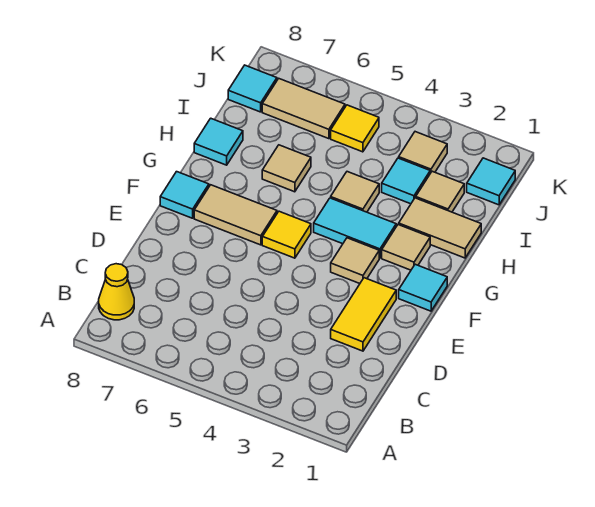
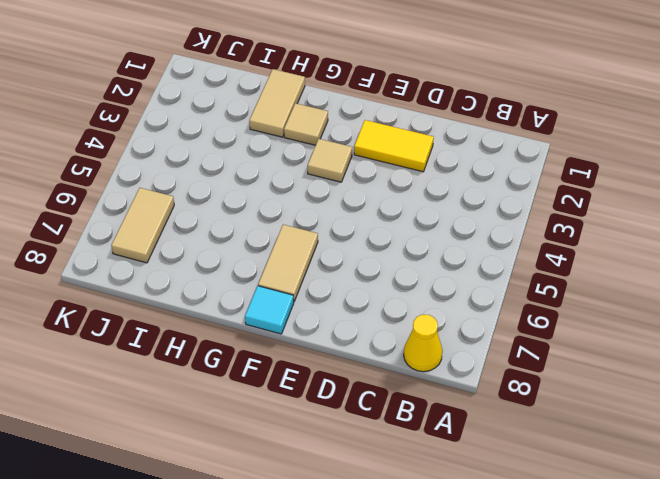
none -> cyan 1x1 tile [399,264,447,311]
none -> yellow 1x1 tile [262,211,311,258]
none -> cyan 1x2 tile [314,198,396,258]

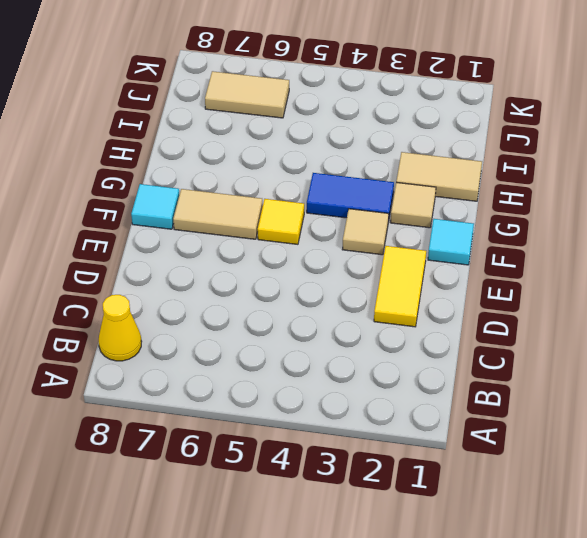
blue 1x2 tile [307,173,394,222] -> cyan 1x2 tile [314,198,396,258]
none -> tan 1x1 tile [331,172,379,212]
none -> tan 1x1 tile [262,145,311,192]
none -> cyan 1x1 tile [194,118,243,165]

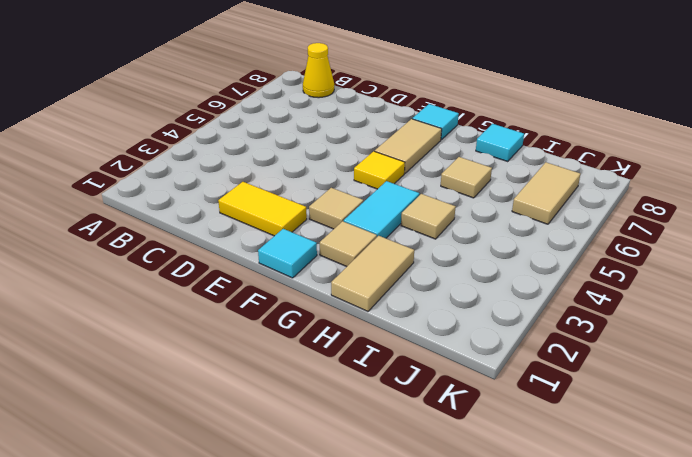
none -> tan 1x1 tile [416,171,464,212]
none -> cyan 1x1 tile [382,158,430,204]
none -> cyan 1x1 tile [467,158,515,205]

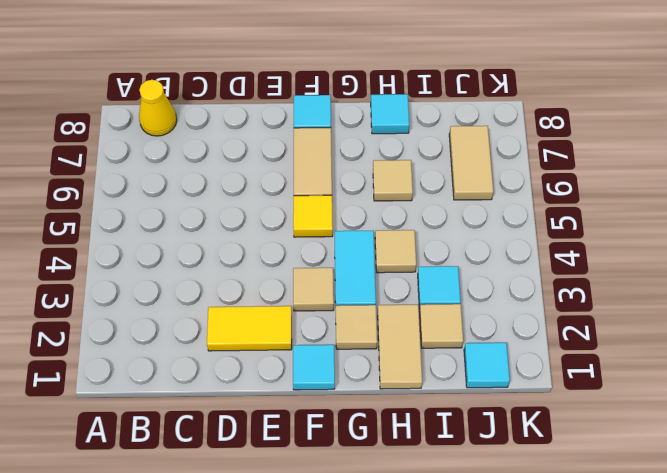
none -> tan 1x1 tile [399,132,447,173]
none -> yellow 1x1 tile [331,105,379,152]
none -> cyan 1x1 tile [228,65,277,112]

